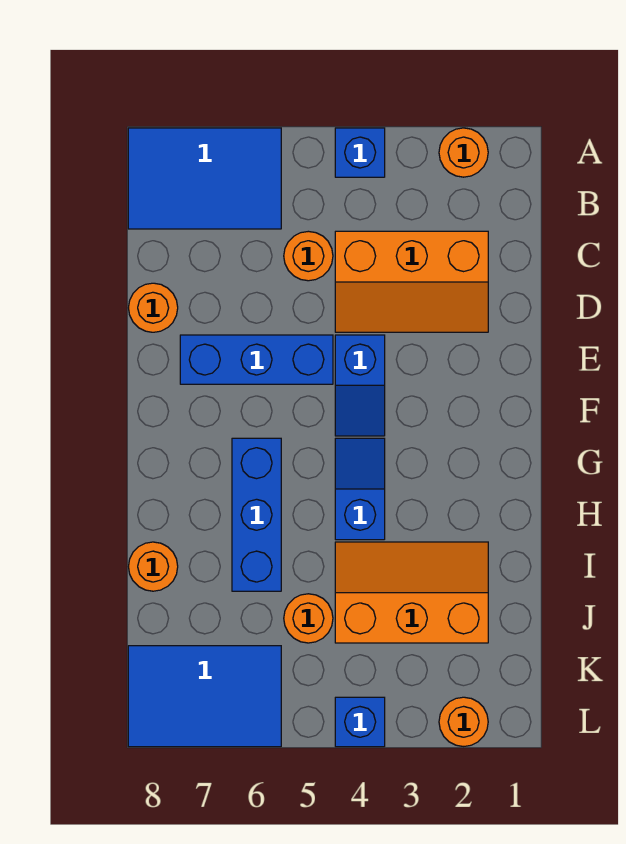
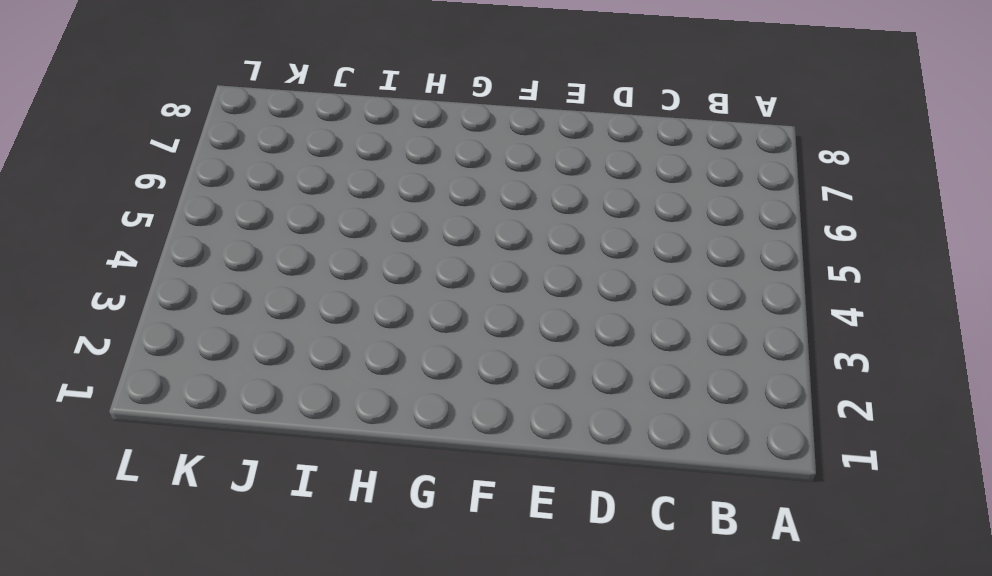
none -> orange 1x1 round brick [439,128,488,177]
none -> blue 1x1 brick [335,128,385,177]
none -> blue 2x3 tile [128,128,281,229]

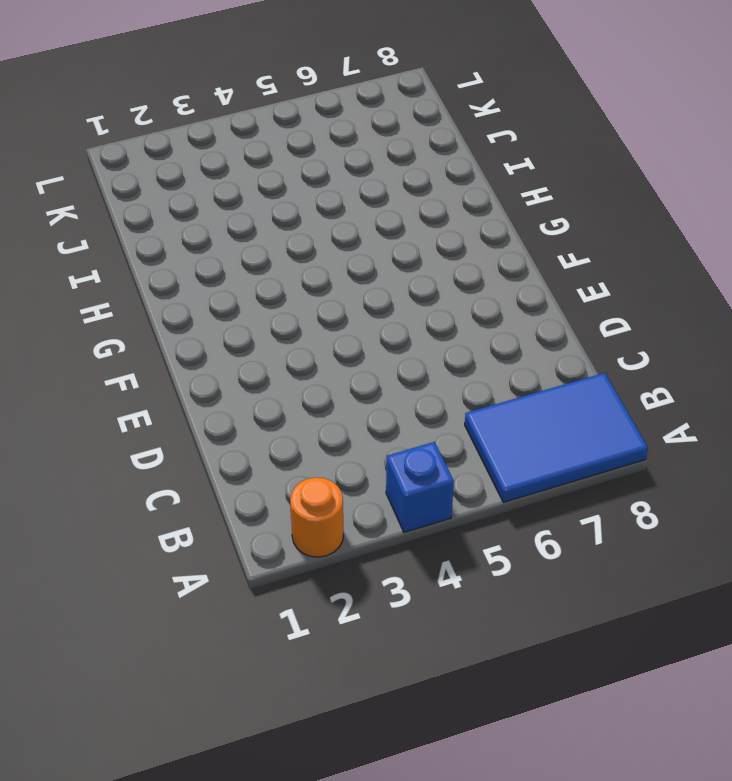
none -> orange 2x3 slope [335,231,488,332]
none -> orange 1x1 round brick [284,231,333,281]
none -> orange 1x1 round brick [128,283,178,332]

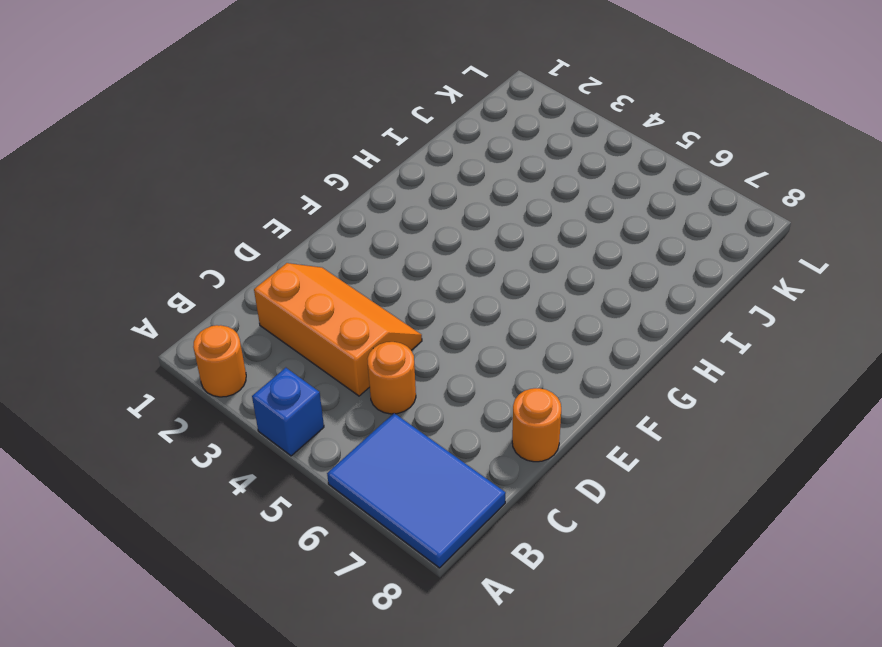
none -> blue 1x2 slope [335,335,385,436]
none -> blue 1x3 brick [180,335,333,384]
none -> blue 1x2 slope [335,438,385,540]

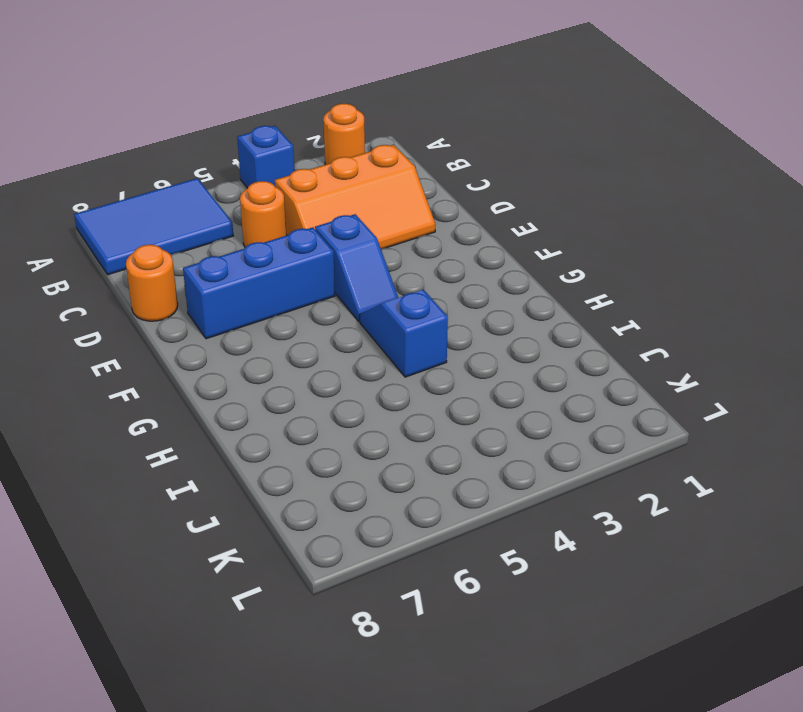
none -> blue 1x3 brick [232,438,281,591]
none -> orange 2x3 slope [335,542,488,643]
none -> orange 1x1 round brick [128,542,178,591]

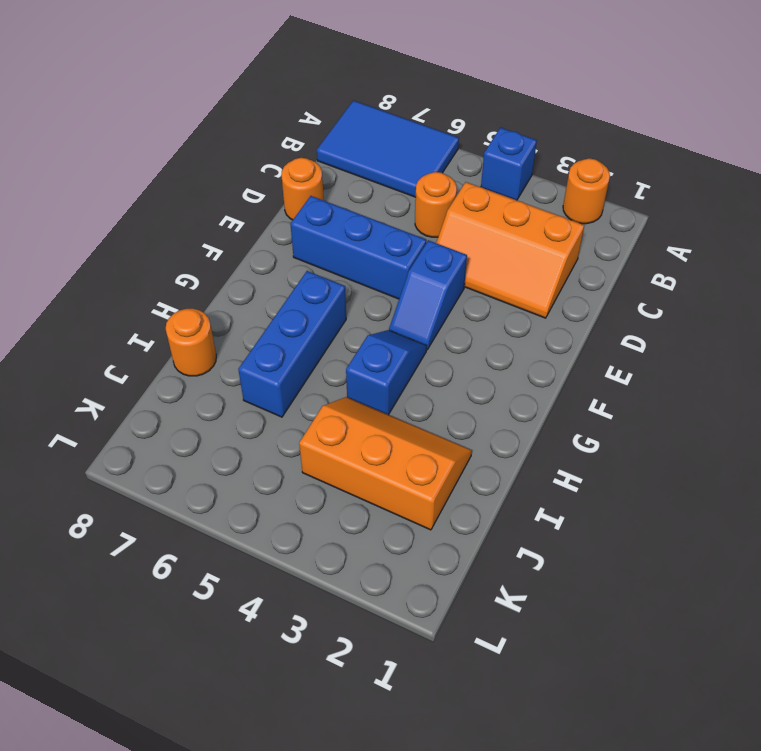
none -> orange 1x1 round brick [284,594,333,643]
none -> blue 2x3 tile [128,646,281,747]
none -> orange 1x1 round brick [439,697,488,747]

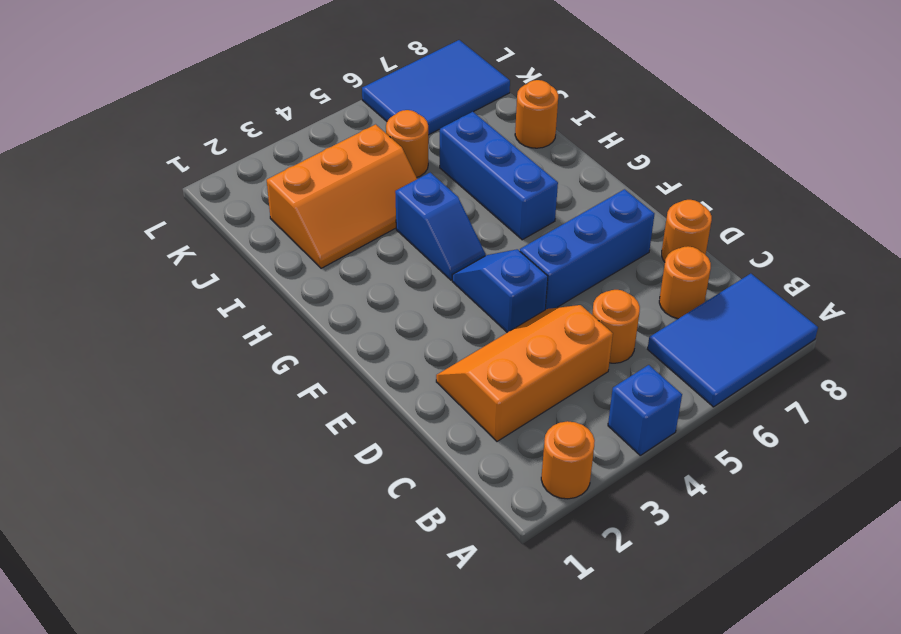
orange 1x1 round brick [659,246,711,319] -> orange 1x1 round brick moved to [439,697,488,747]
none -> blue 1x1 brick [335,697,385,747]

